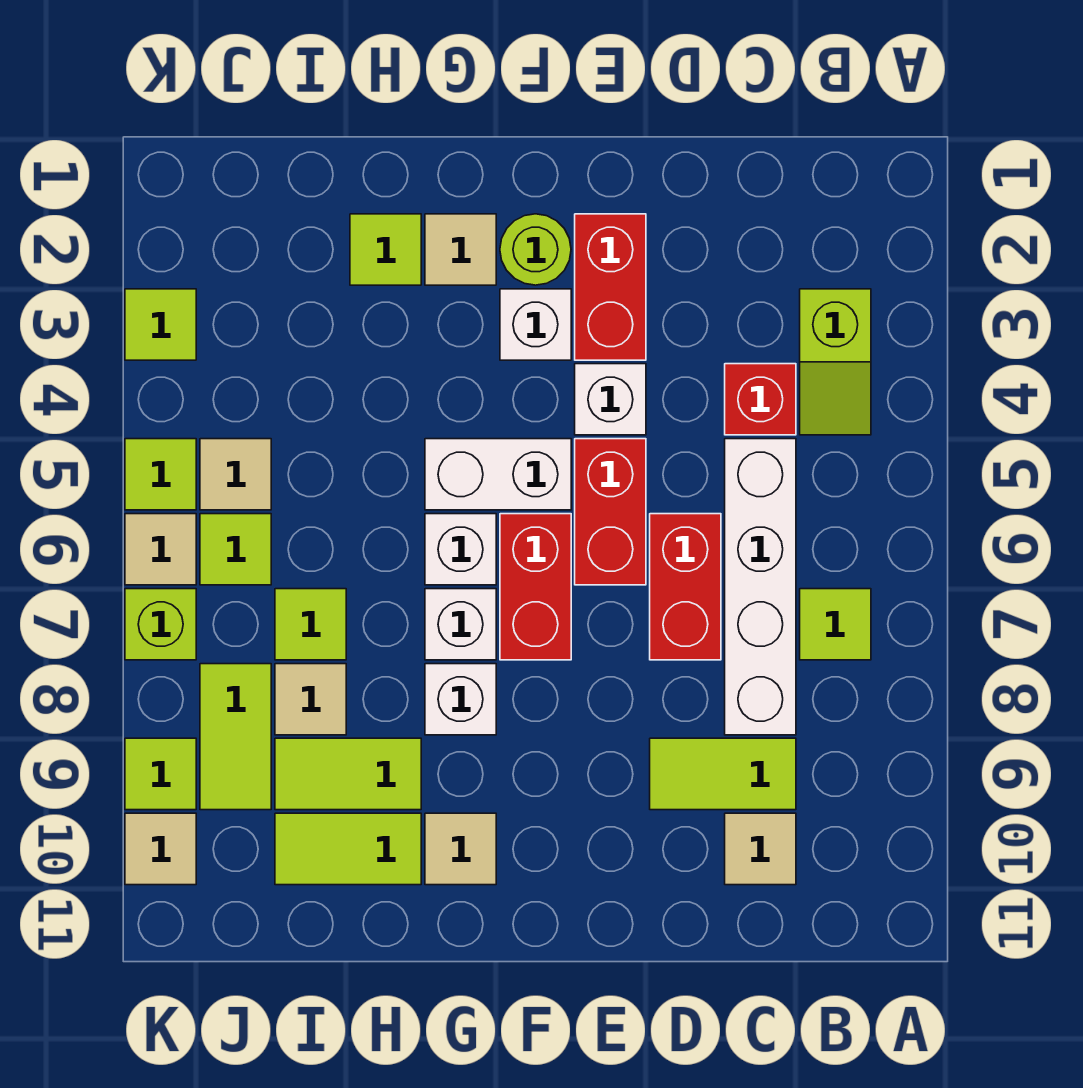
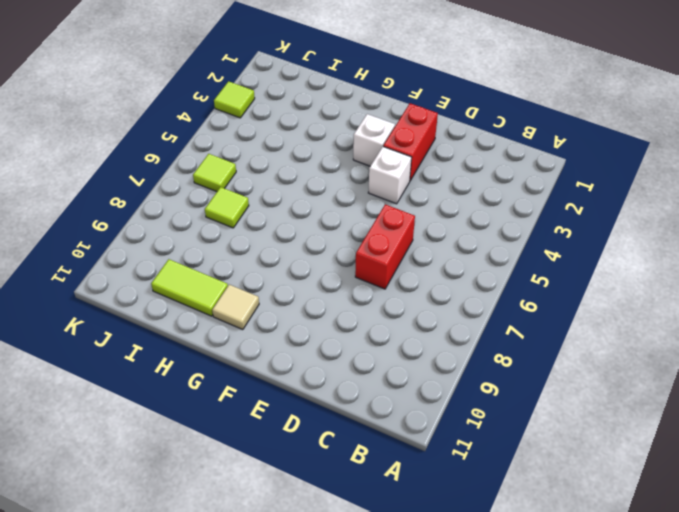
none -> lime 1x2 slope [800,289,871,435]
none -> lime 1x1 tile [800,589,871,660]
none -> red 1x1 brick [725,364,796,435]
none -> white 1x4 brick [725,439,796,735]

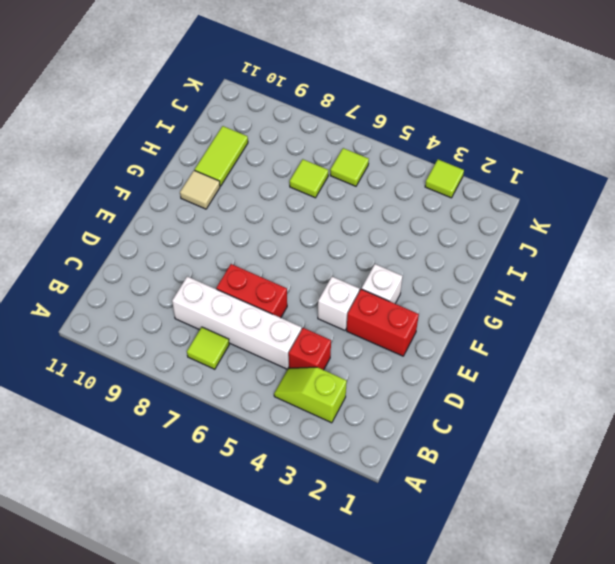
none -> lime 1x2 tile [650,738,796,810]
none -> tan 1x1 tile [725,813,796,885]
none -> red 1x2 brick [575,439,646,585]
none -> lime 1x1 round brick [500,214,571,285]

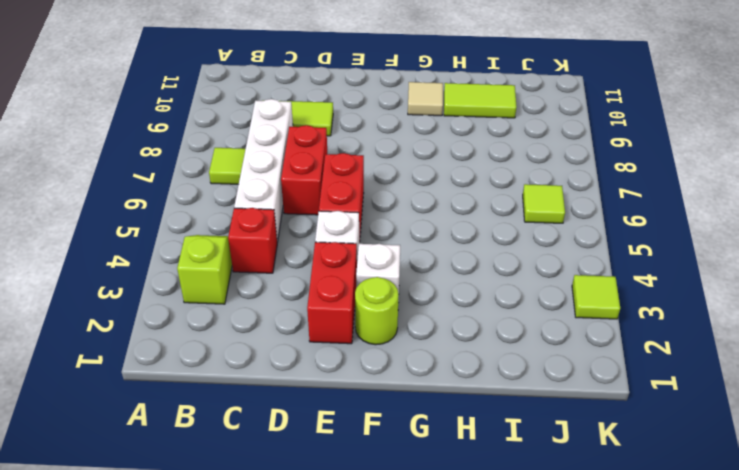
none -> tan 1x1 tile [725,813,796,885]
none -> white 1x2 brick [425,439,571,510]
none -> red 1x2 brick [500,514,571,660]
none -> tan 1x1 tile [425,214,496,285]

